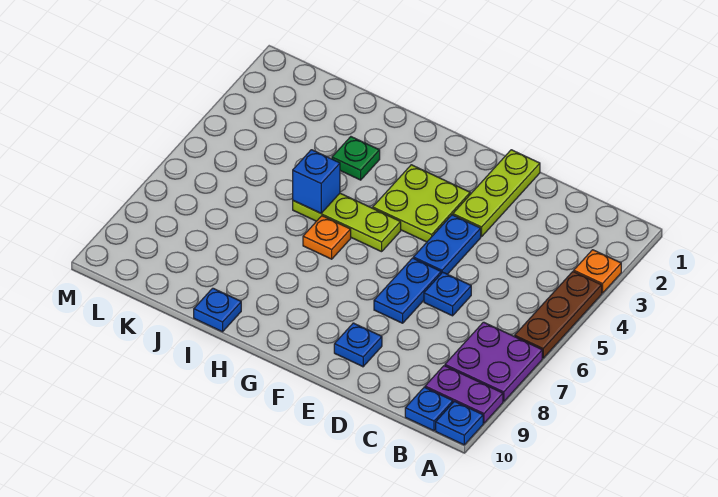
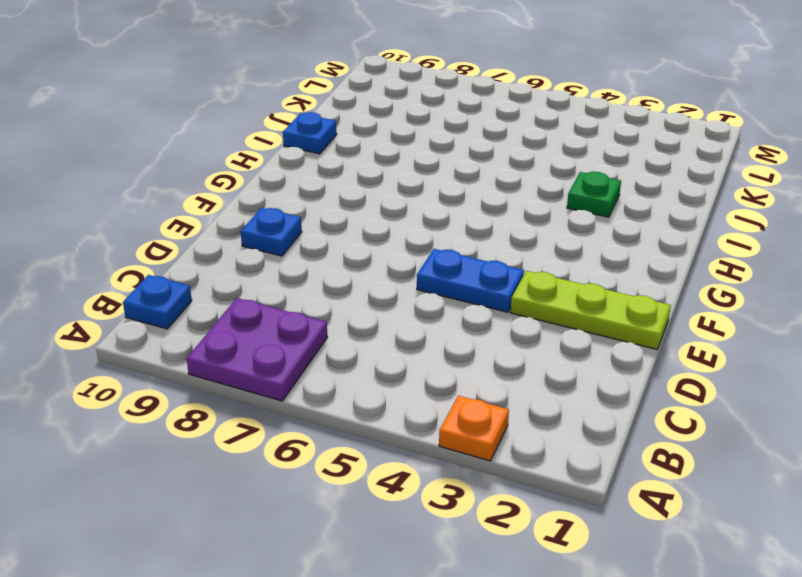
none -> brown 1x3 plate [515,271,602,358]
none -> purple 1x2 plate [425,366,503,423]
none -> blue 1x1 plate [436,401,483,445]

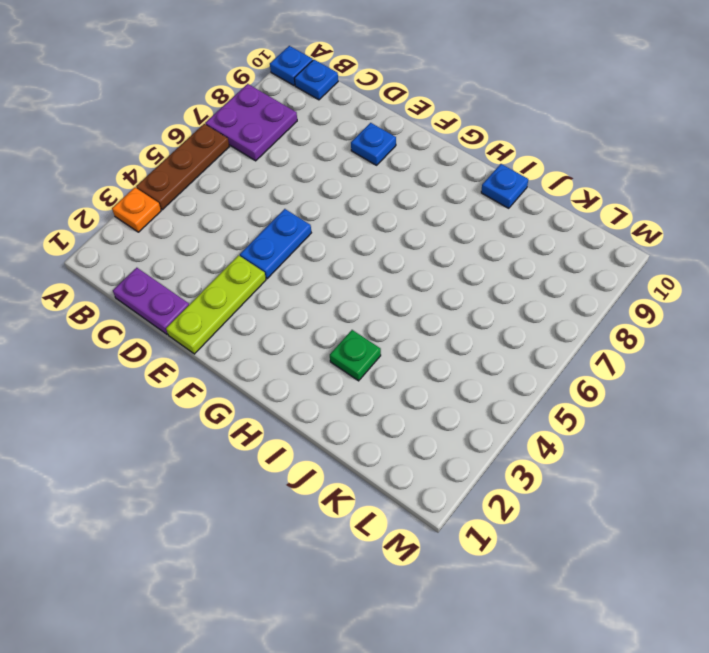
purple 1x2 plate [113,268,189,334] -> purple 1x2 plate moved to [425,366,503,423]
none -> blue 1x1 plate [424,272,471,316]
none -> blue 1x2 plate [374,258,441,323]
none -> lime 2x2 plate [373,165,470,242]

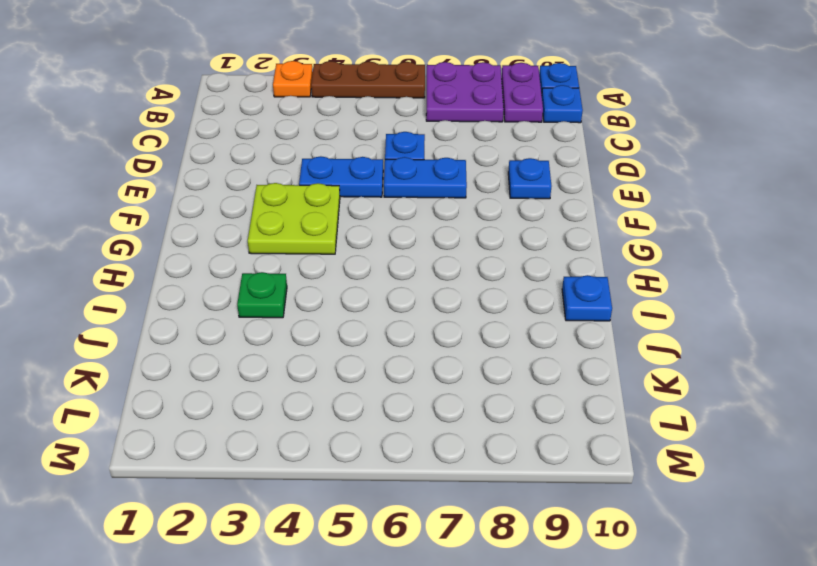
none -> lime 1x3 plate [453,150,540,237]
none -> lime 1x3 plate [293,193,401,252]
none -> orange 1x1 plate [303,216,351,259]

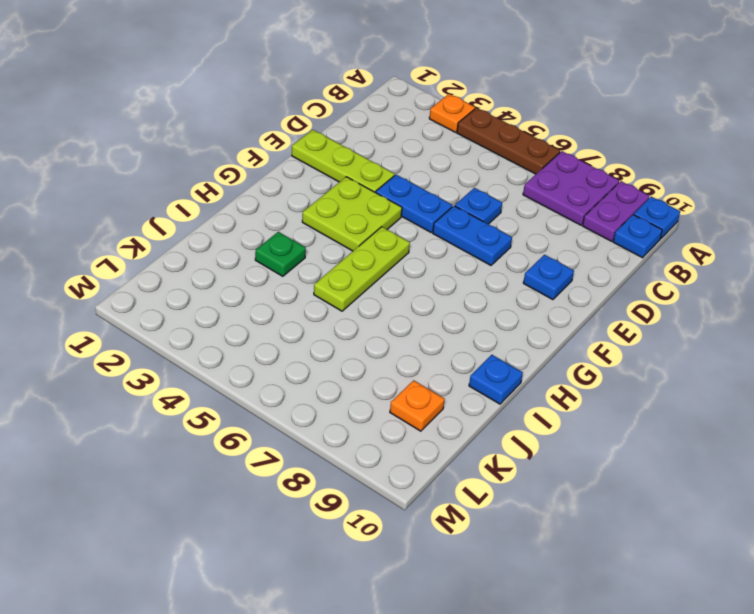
orange 1x1 plate [390,380,445,431] -> orange 1x1 plate moved to [303,216,351,259]
none -> blue 1x1 brick [293,150,340,213]

